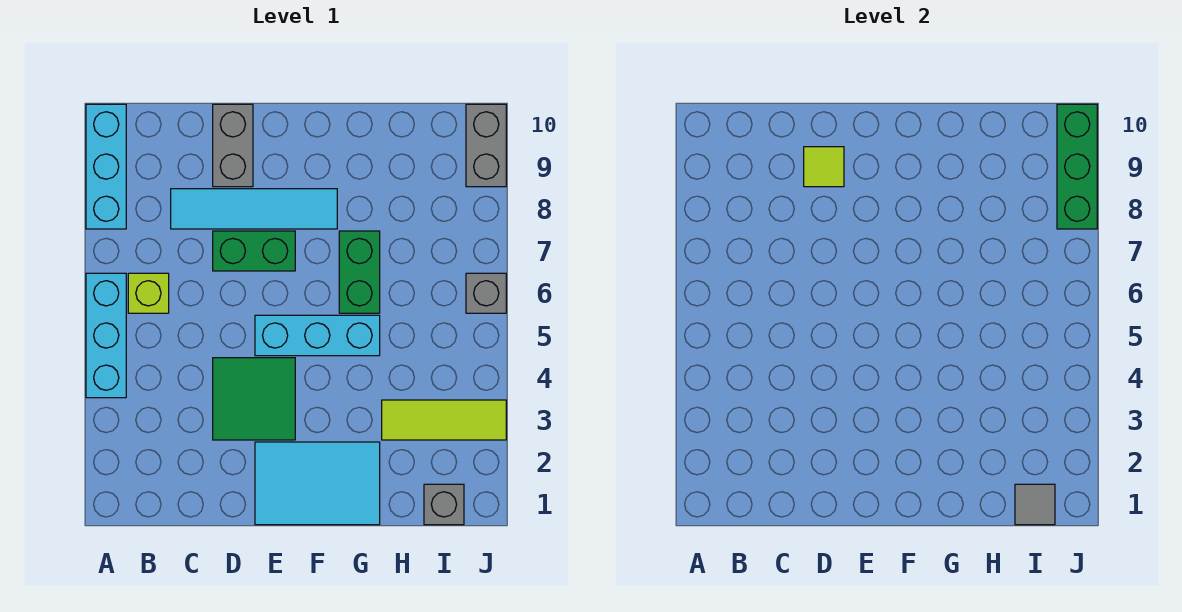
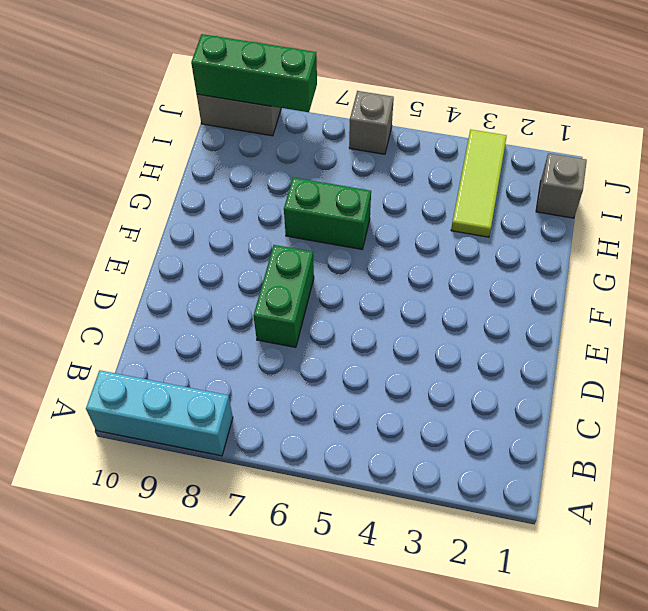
none -> cyan 1x3 brick [86,273,126,398]
none -> lime 1x1 brick [128,273,169,313]
none -> cyan 1x4 tile [171,189,337,229]

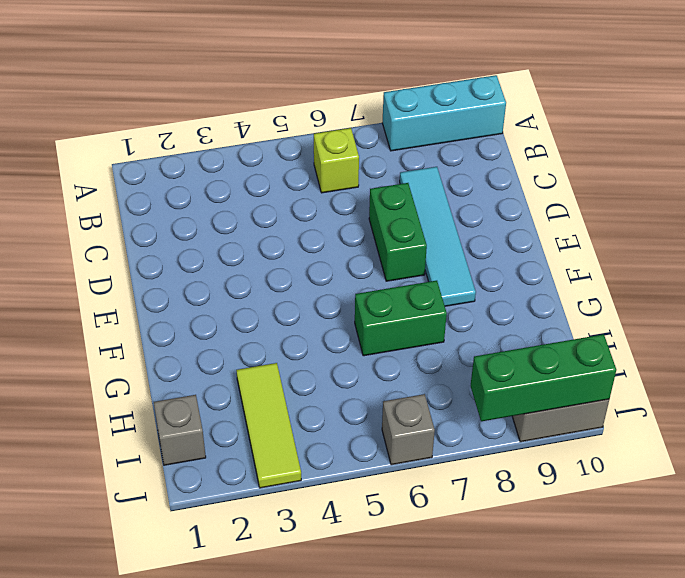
none -> cyan 1x3 brick [86,273,126,398]
none -> green 2x2 tile [213,358,295,440]
none -> grey 1x2 brick [213,104,253,187]

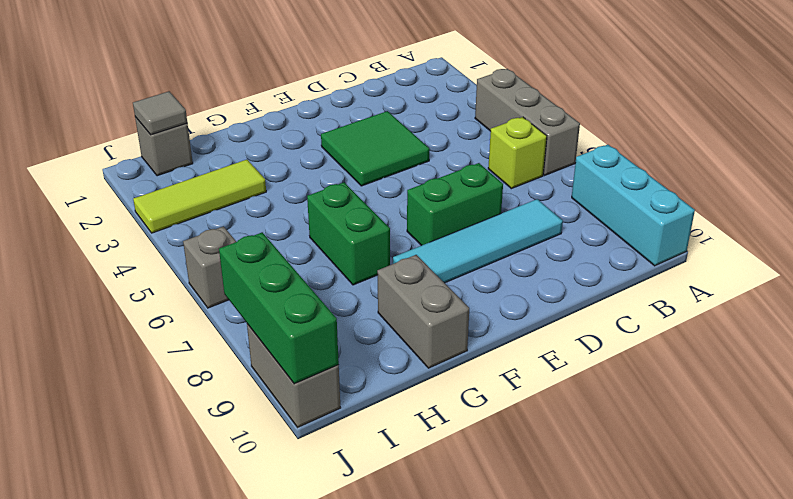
grey 1x3 brick [475,69,580,175] -> cyan 1x3 brick [86,273,126,398]
grey 1x2 brick [377,255,469,368] -> grey 1x2 brick moved to [213,104,253,187]
none -> cyan 2x3 tile [255,442,380,525]
none -> cyan 1x3 brick [255,315,380,356]
none -> lime 1x1 tile [804,147,844,187]

